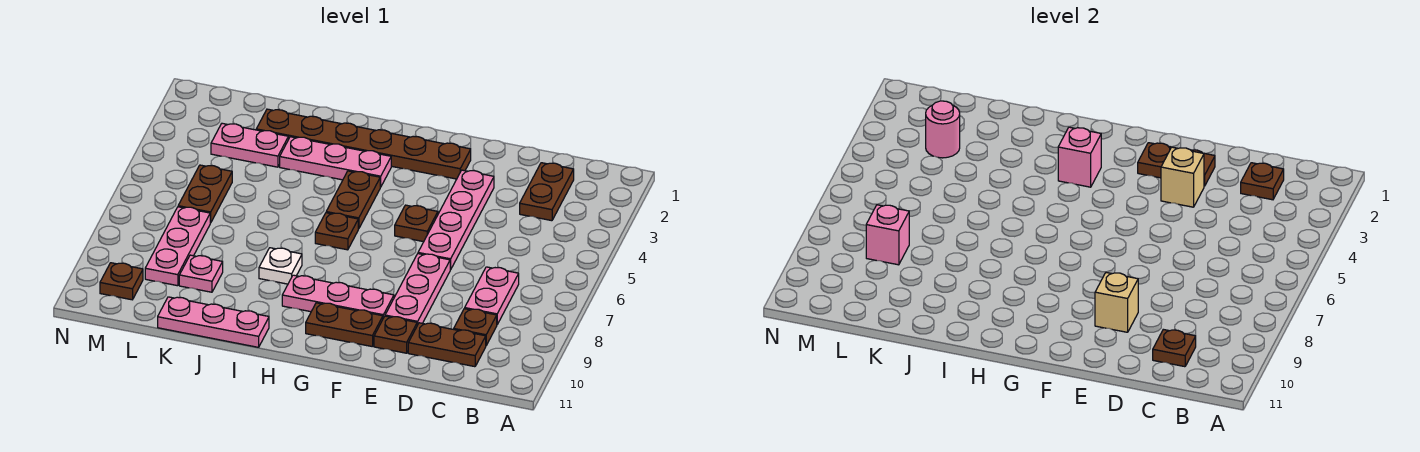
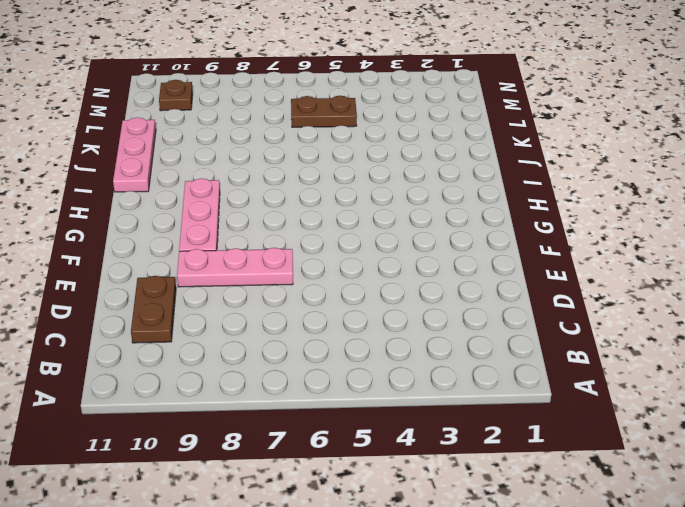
none -> brown 1x2 plate [520,163,574,221]
none -> pink 1x2 plate [465,267,519,324]
none -> brown 1x1 plate [454,309,497,345]

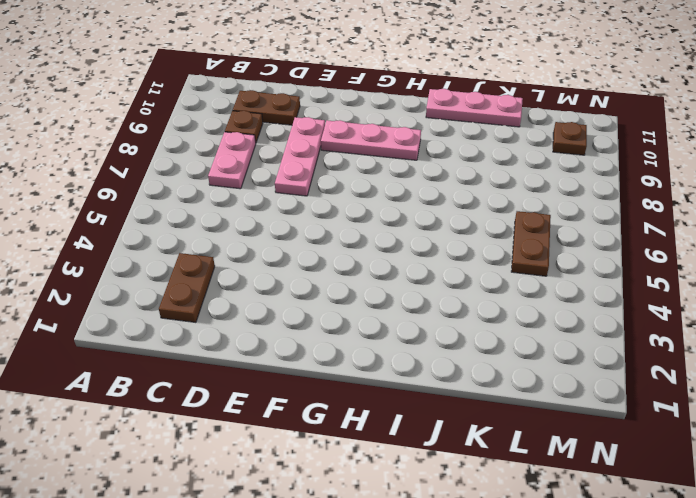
none -> pink 1x4 plate [418,170,494,270]
none -> brown 1x1 plate [374,316,417,353]
none -> brown 1x6 plate [256,109,471,179]

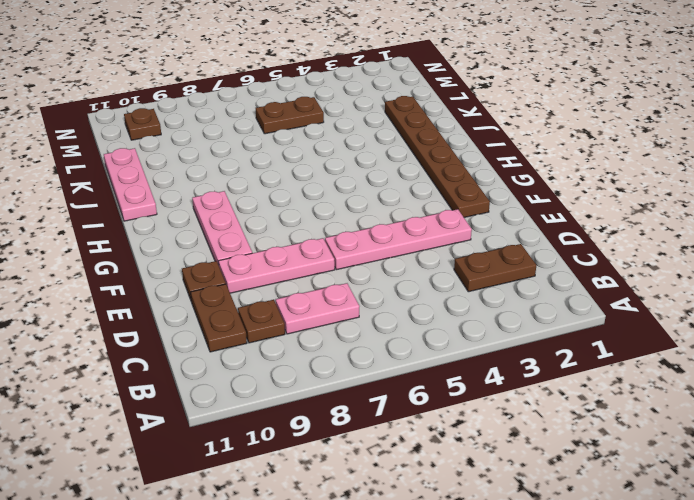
none -> brown 1x1 plate [395,205,438,242]
none -> brown 1x2 plate [306,303,383,346]
none -> pink 1x3 plate [280,137,391,187]

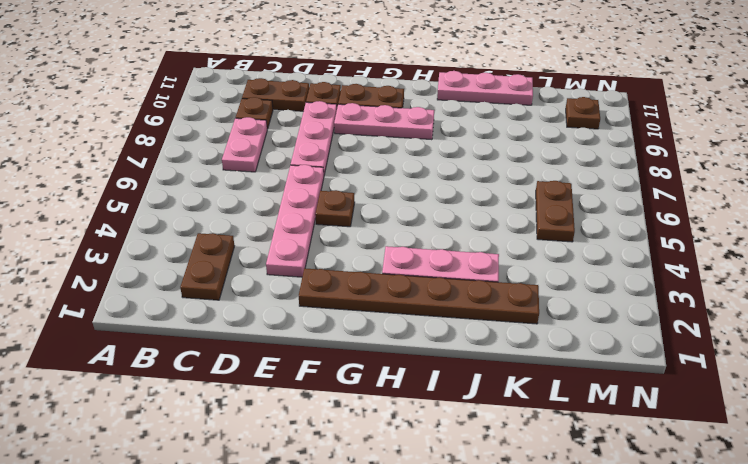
none -> brown 1x2 plate [326,171,380,229]
none -> brown 1x1 plate [315,213,358,250]
none -> white 1x1 plate [259,248,302,284]

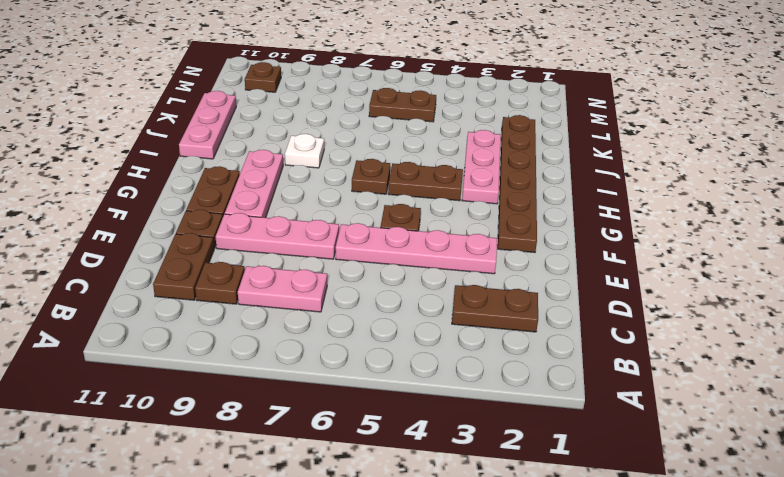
none -> pink 1x2 plate [211,123,288,167]
none -> pink 1x1 plate [179,255,223,292]
none -> pink 1x3 plate [145,207,210,286]

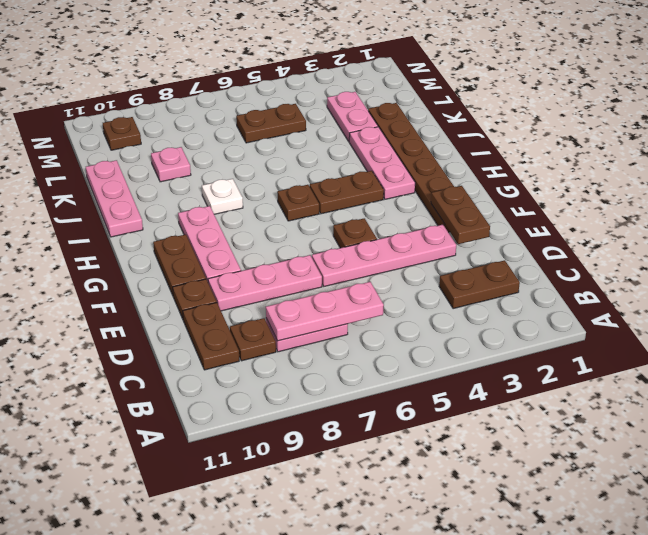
pink 1x3 plate [266,282,384,341] -> pink 1x3 plate moved to [145,207,210,286]
none -> brown 1x1 plate [1241,163,1284,200]
none -> brown 1x1 plate [1153,329,1196,367]
none -> tan 1x1 brick [1161,147,1204,207]

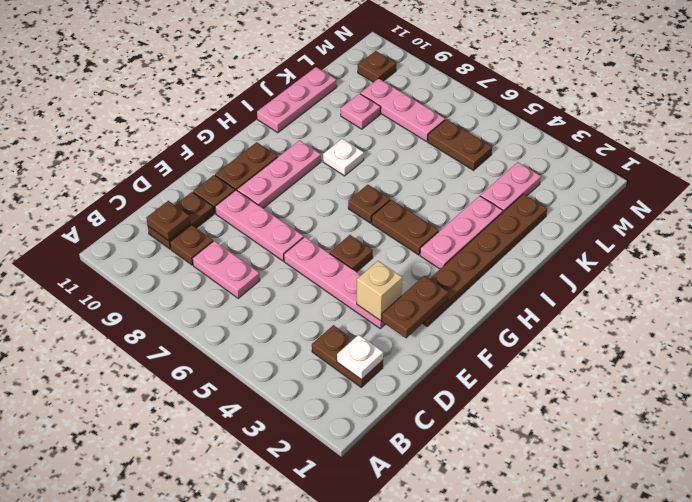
white 1x1 plate [337,335,383,380] -> brown 1x1 plate [1241,163,1284,200]
none -> tan 1x1 brick [1095,273,1138,332]
none -> pink 1x1 brick [1058,127,1101,187]
none -> pink 1x1 round brick [926,101,960,158]

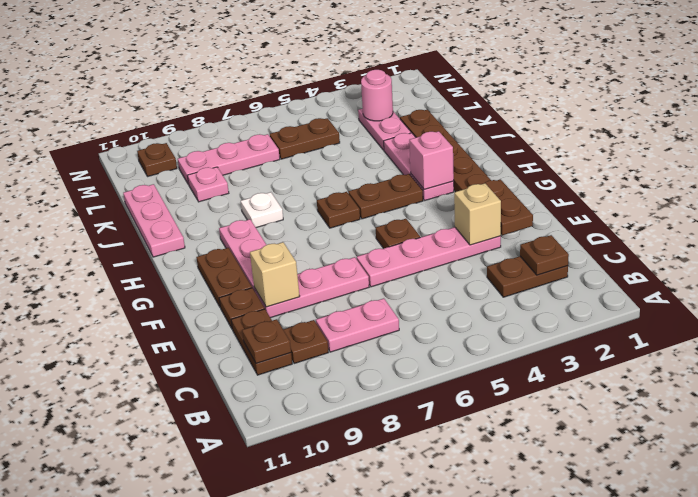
none -> pink 1x1 brick [866,205,909,265]

